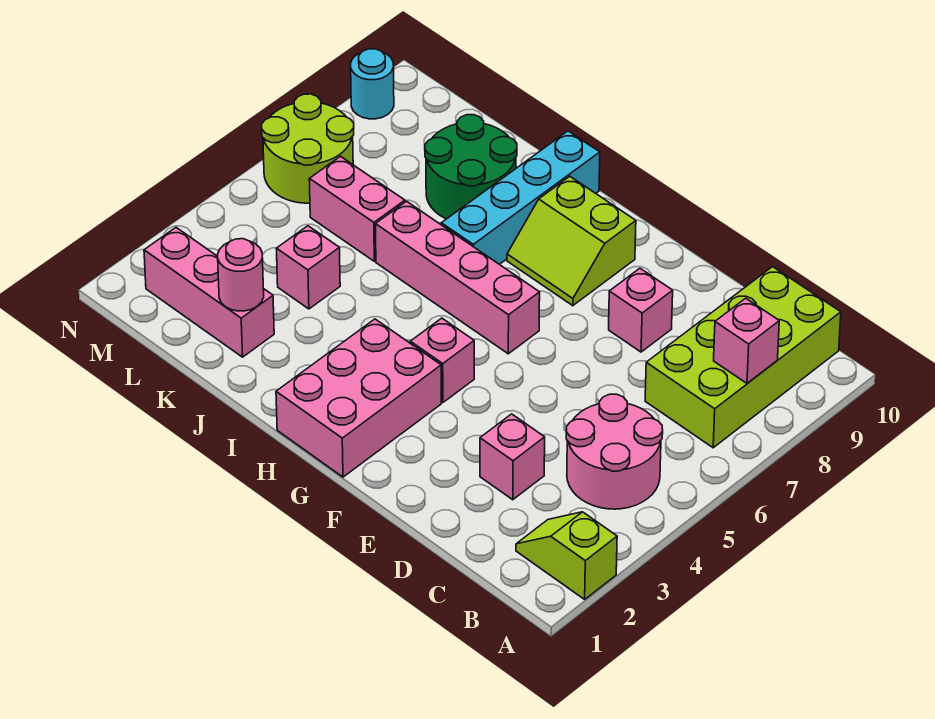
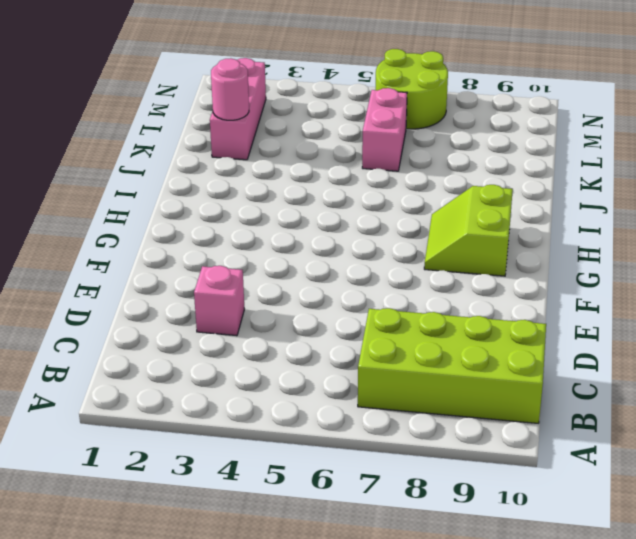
none -> lime 1x2 slope [516,512,617,599]
none -> pink 2x2 round brick [566,394,663,509]
none -> pink 1x1 brick [609,268,673,352]

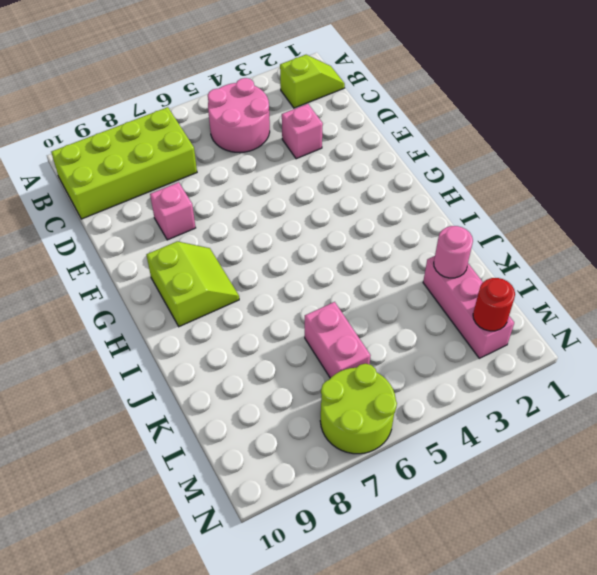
lime 1x2 slope [280,55,345,108] -> lime 1x2 slope turned to [516,512,617,599]
red 1x1 round brick [473,278,515,331] -> none
none -> pink 2x3 brick [276,319,441,477]
none -> pink 1x1 brick [410,318,474,403]
none -> pink 1x4 brick [375,201,540,354]

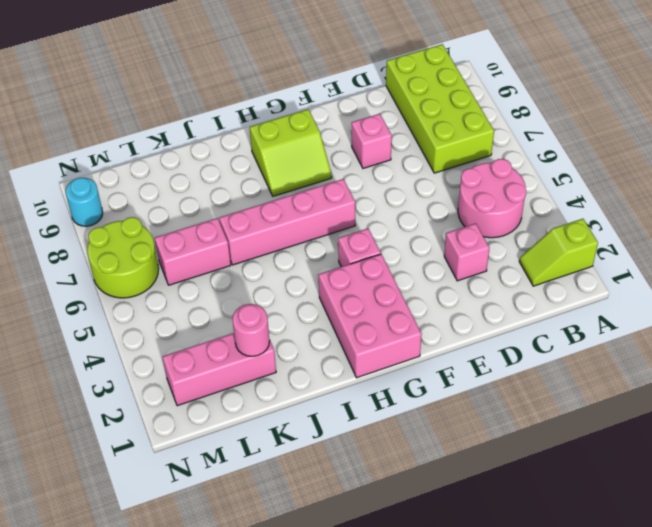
none -> cyan 1x4 brick [441,131,600,264]
none -> green 2x2 round brick [425,115,517,219]
none -> pink 1x1 brick [276,226,340,309]

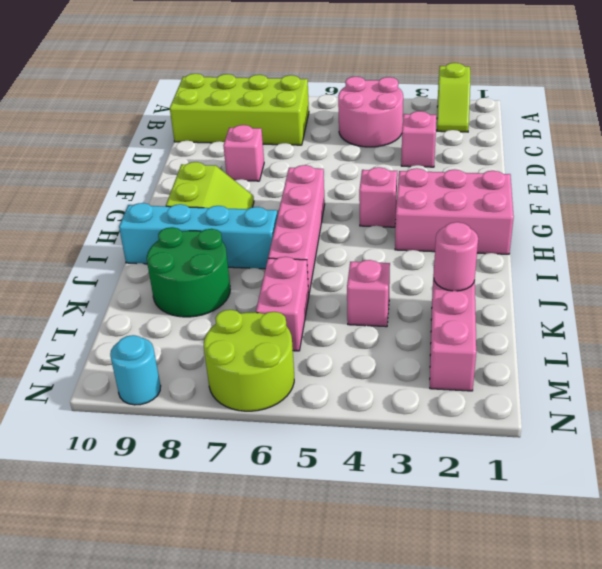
none -> pink 1x1 brick [714,298,779,383]

